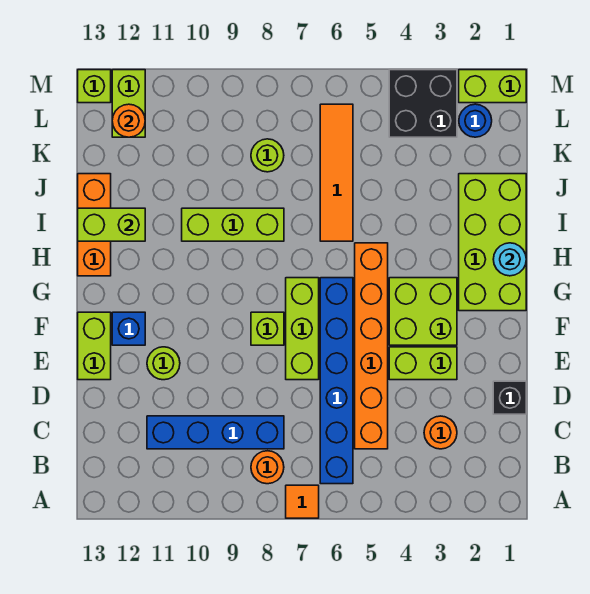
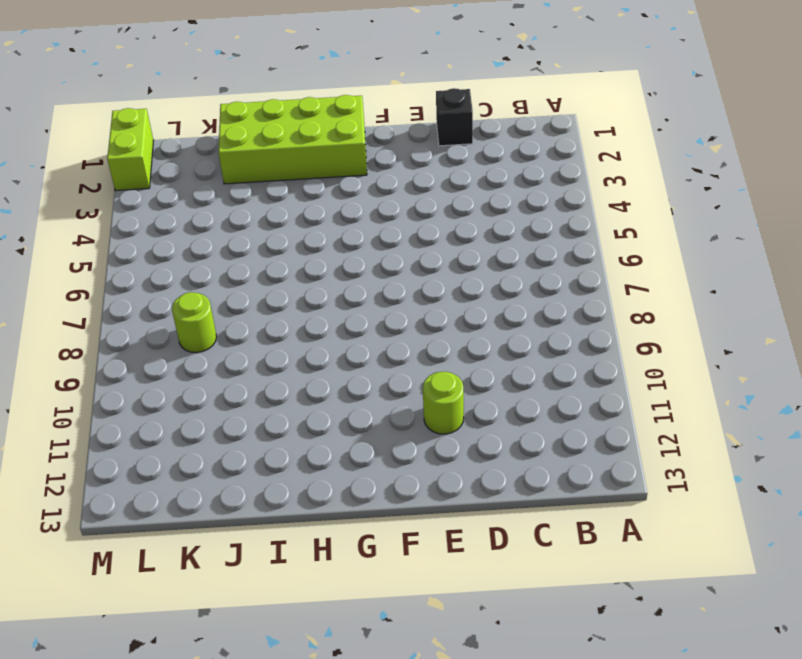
none -> orange 1x1 tile [286,485,319,518]
none -> blue 1x6 brick [320,278,353,484]
none -> orange 1x1 round brick [251,451,284,484]

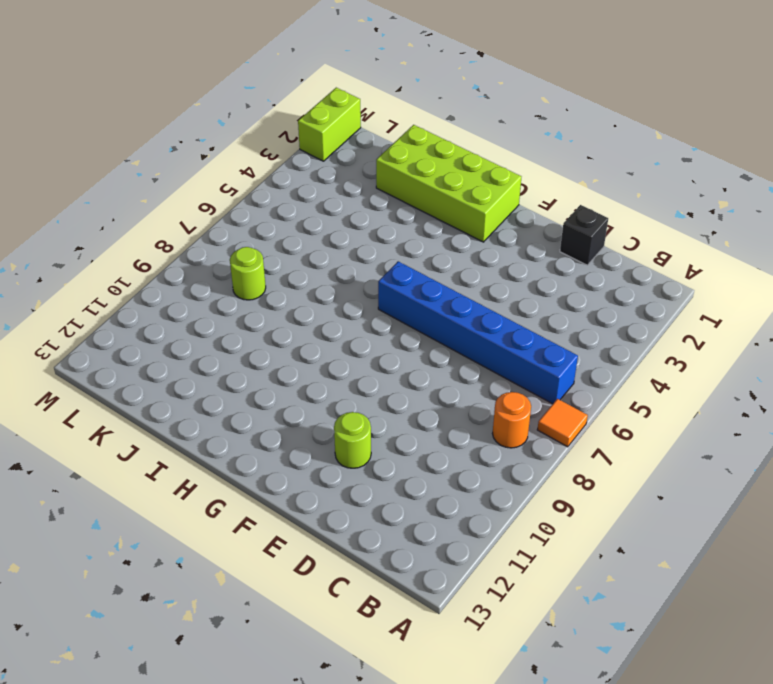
none -> orange 1x1 round brick [424,416,457,449]
none -> orange 1x6 brick [355,243,388,449]
none -> blue 1x4 brick [147,416,284,449]

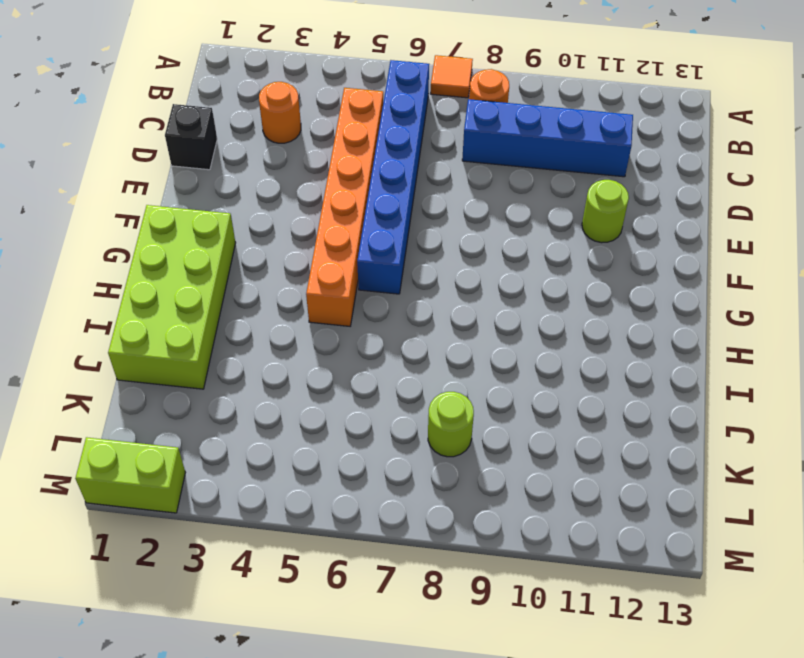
none -> lime 1x2 brick [389,347,457,380]
none -> lime 1x3 brick [286,278,319,380]
none -> lime 1x2 brick [78,312,111,380]

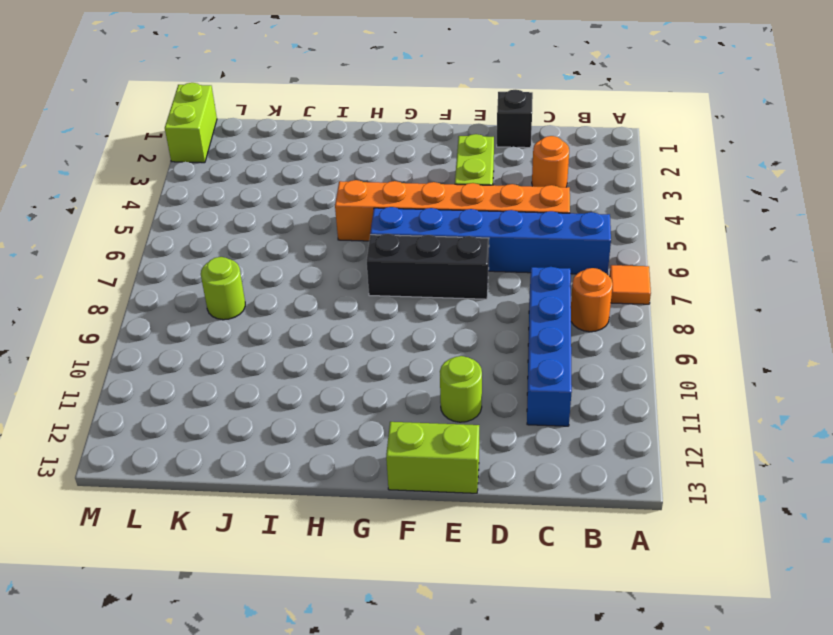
black 1x3 brick [367,234,489,299] -> lime 1x3 brick [286,278,319,380]
none -> lime 2x2 brick [389,278,457,345]
none -> lime 1x1 brick [251,312,284,345]
none -> blue 1x1 brick [112,312,145,345]

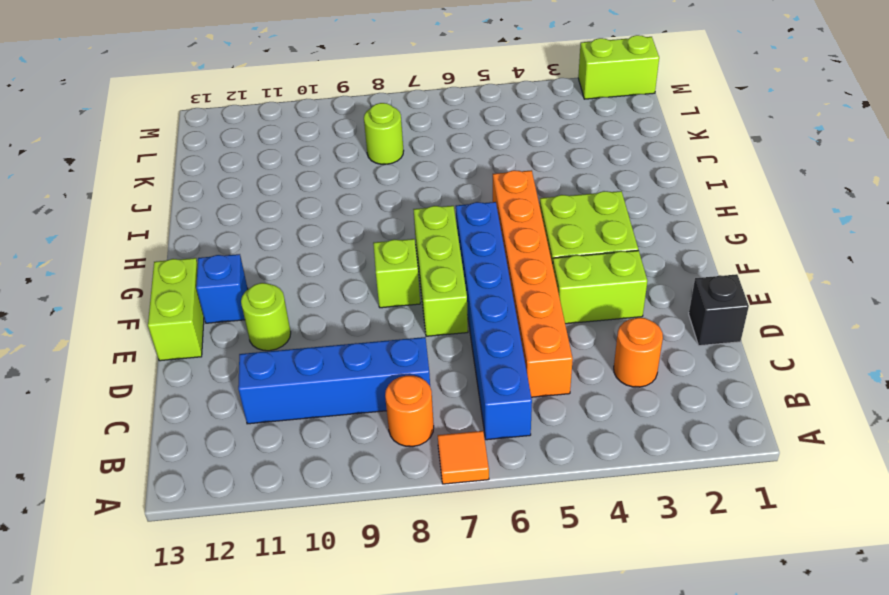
none -> lime 2x4 brick [459,174,526,311]
none -> orange 1x3 brick [78,174,111,276]
none -> orange 1x4 tile [320,104,353,241]

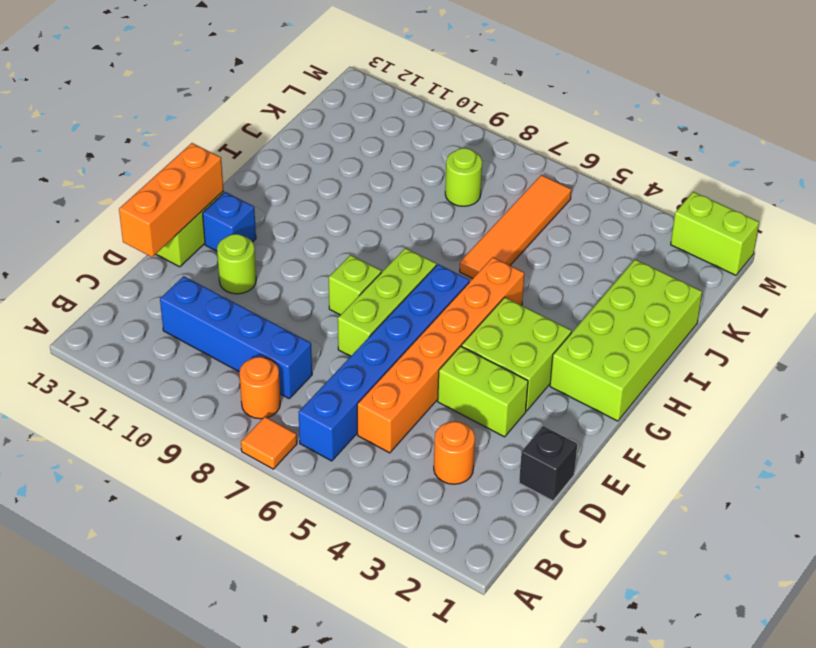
orange 1x3 brick [119,143,224,257] -> orange 1x3 brick moved to [78,174,111,276]
none -> lime 1x3 brick [182,208,284,241]
none -> blue 1x1 round brick [459,104,492,137]
none -> black 2x2 brick [389,70,457,137]

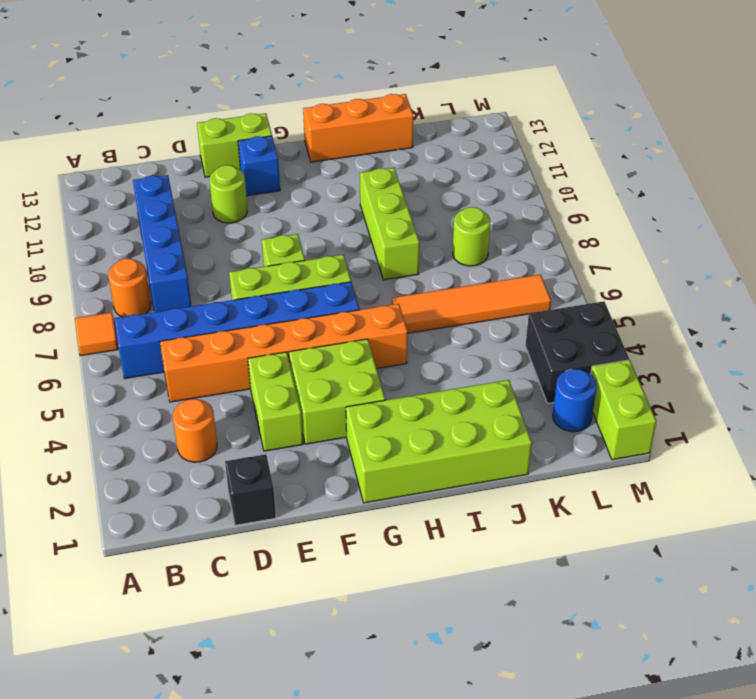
none -> lime 1x2 brick [112,70,145,137]
none -> lime 1x1 brick [78,70,111,103]
none -> cyan 1x1 round brick [493,243,526,276]

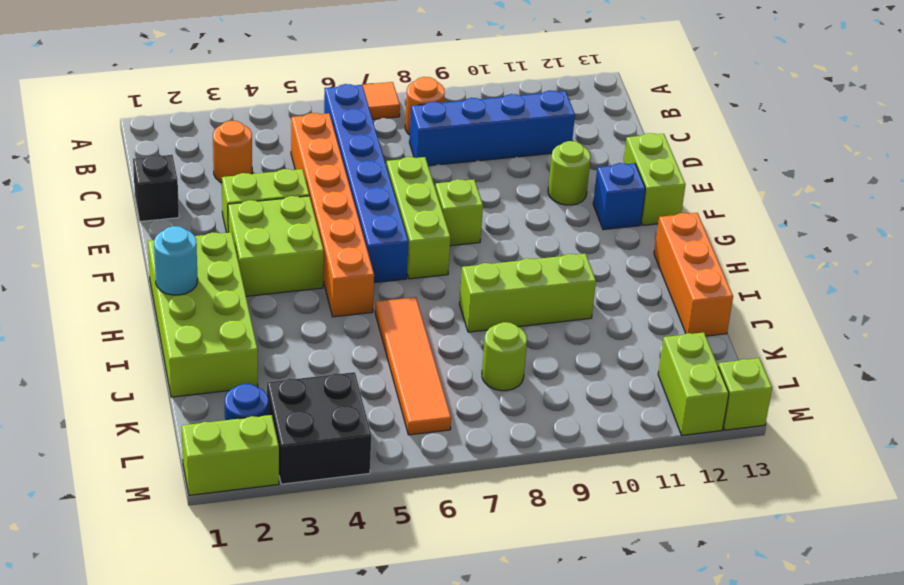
none -> lime 1x2 brick [78,208,145,241]
none -> orange 1x1 round brick [112,104,145,137]

